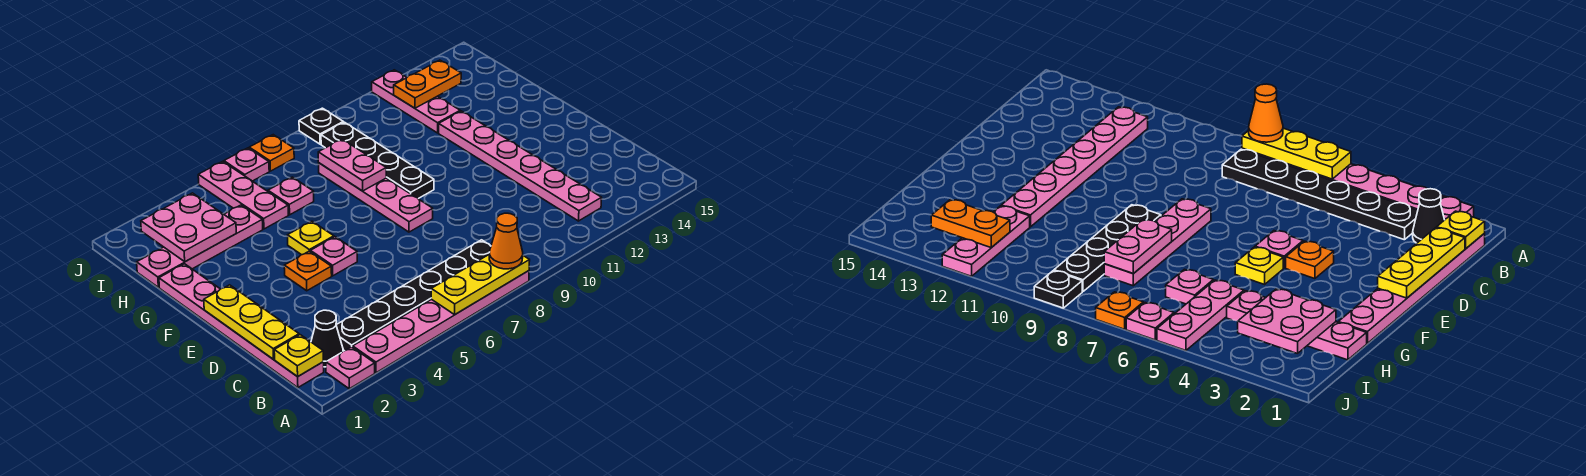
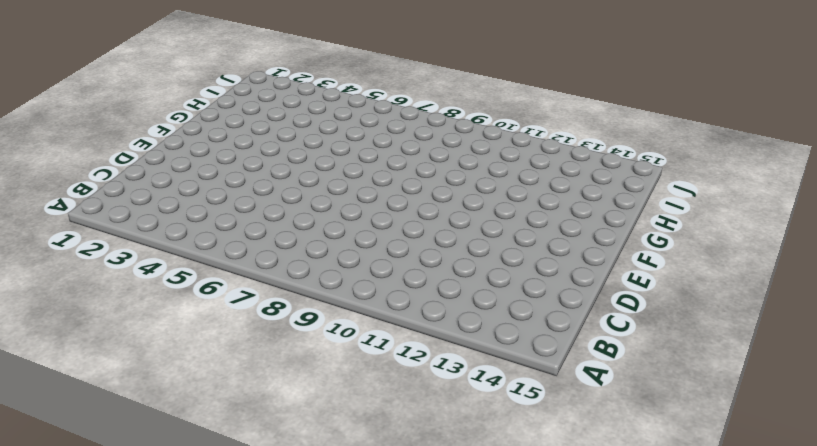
none -> pink 1x1 plate [326,347,375,389]
none -> pink 1x6 plate [353,271,529,373]
none -> pink 1x6 plate [159,264,324,388]

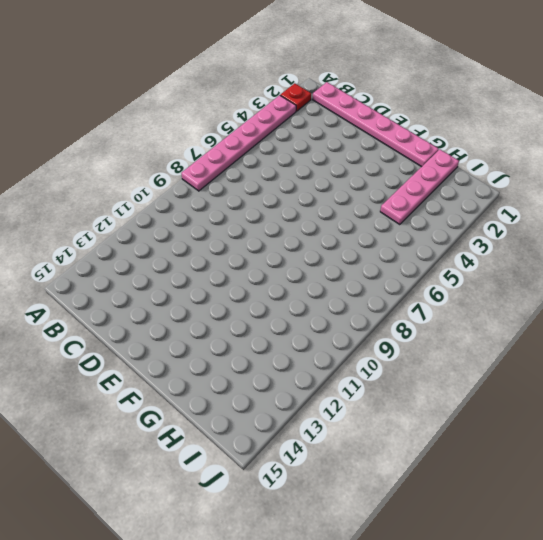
red 1x1 plate [280,83,311,111] -> pink 1x1 plate [326,347,375,389]
none -> black 1x1 cone [311,310,343,367]
none -> black 1x6 plate [336,240,491,351]
none -> pink 1x6 plate [439,111,602,221]

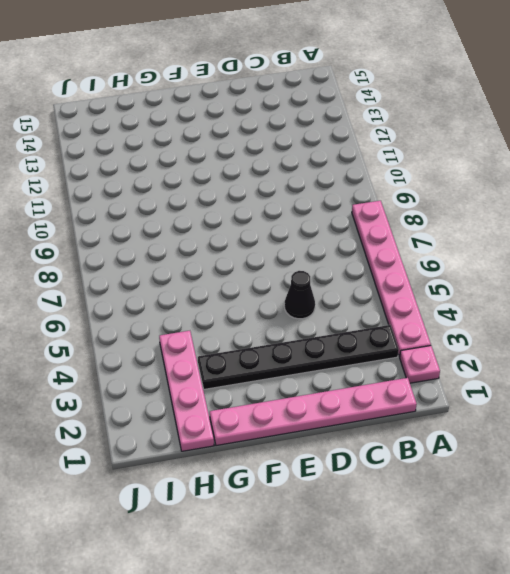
black 1x6 plate [198,325,399,389] -> black 1x6 plate turned to [336,240,491,351]
black 1x1 cone [284,271,315,319] -> black 1x1 cone moved to [311,310,343,367]
none -> pink 1x6 plate [439,111,602,221]
none -> orange 1x1 plate [284,251,332,291]
none -> pink 1x1 plate [310,237,357,276]

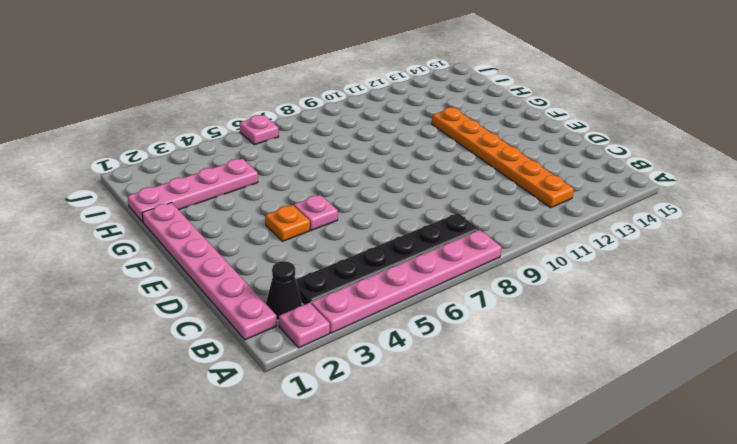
orange 1x6 plate [432,107,574,208] -> pink 1x6 plate [439,111,602,221]
none -> pink 1x4 plate [319,163,433,232]
none -> yellow 1x1 plate [287,221,334,255]
none -> black 1x4 plate [321,122,434,199]

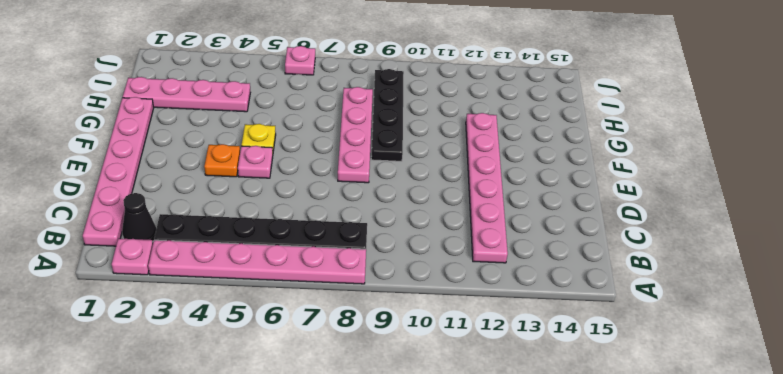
none -> pink 1x3 plate [198,161,288,229]
none -> pink 1x1 plate [268,177,314,215]
none -> pink 1x3 plate [372,70,460,133]

